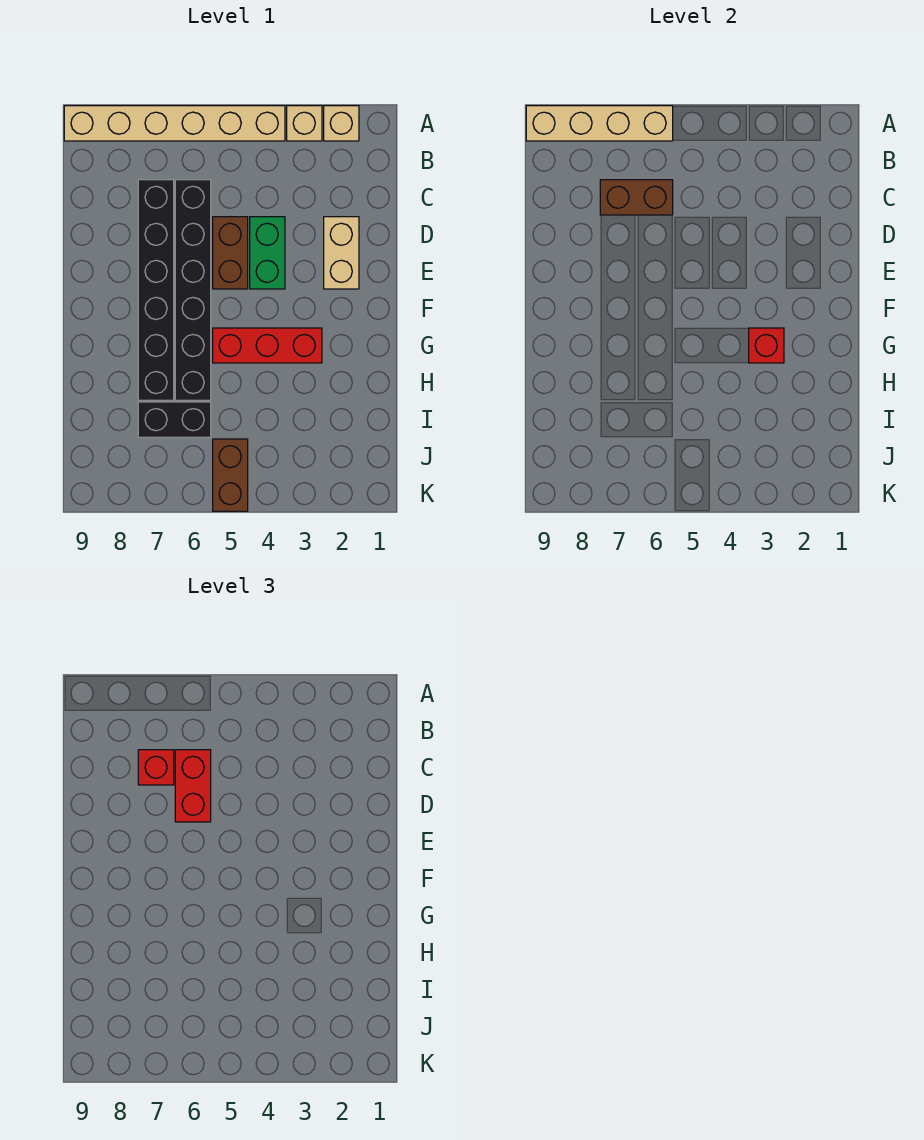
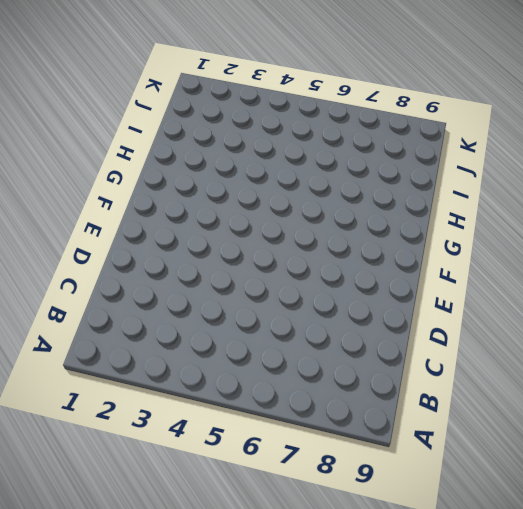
none -> tan 1x1 brick [324,106,359,141]
none -> tan 1x1 brick [287,106,322,141]
none -> tan 1x6 brick [64,106,285,141]

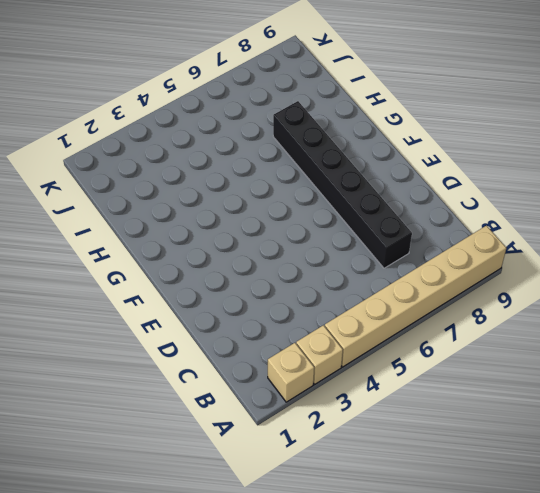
none -> black 1x6 brick [175,180,211,400]
none -> tan 1x2 brick [324,217,359,289]
none -> green 1x2 brick [250,217,285,289]

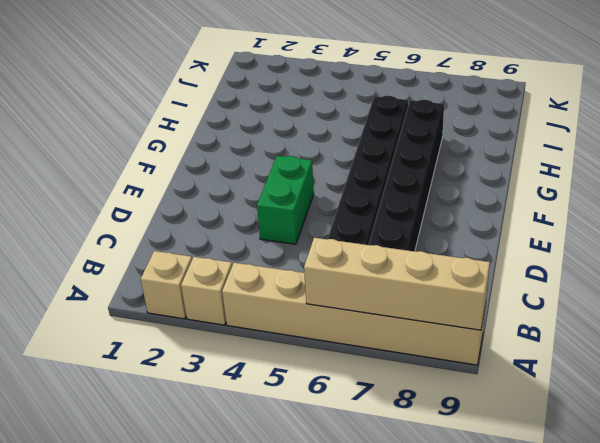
none -> tan 1x2 brick [324,217,359,289]
none -> brown 1x2 brick [213,217,248,289]
none -> red 1x3 brick [213,328,322,363]

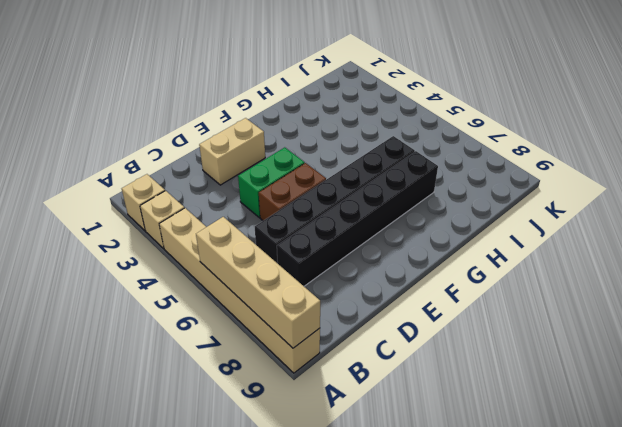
none -> red 1x3 brick [213,328,322,363]
none -> black 1x2 brick [138,402,211,437]
none -> brown 1x2 brick [213,439,248,511]

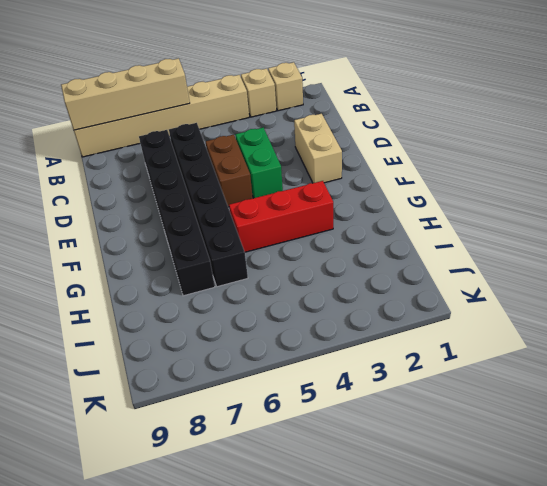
none -> black 1x2 brick [138,402,211,437]
none -> brown 1x2 brick [213,439,248,511]
none -> brown 1x2 brick [600,180,673,215]

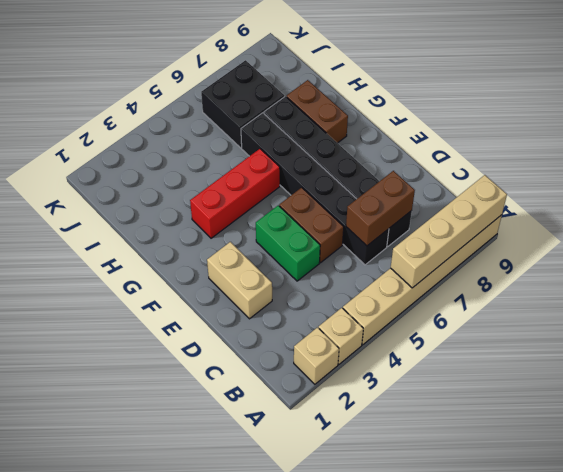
brown 1x2 brick [287,80,348,143] -> brown 1x2 brick moved to [213,439,248,511]
black 2x2 brick [201,60,284,148] -> black 1x2 brick [138,402,211,437]
none -> red 1x1 brick [749,328,784,363]
none -> red 1x2 brick [175,750,211,822]
none -> red 1x1 brick [138,750,174,785]

